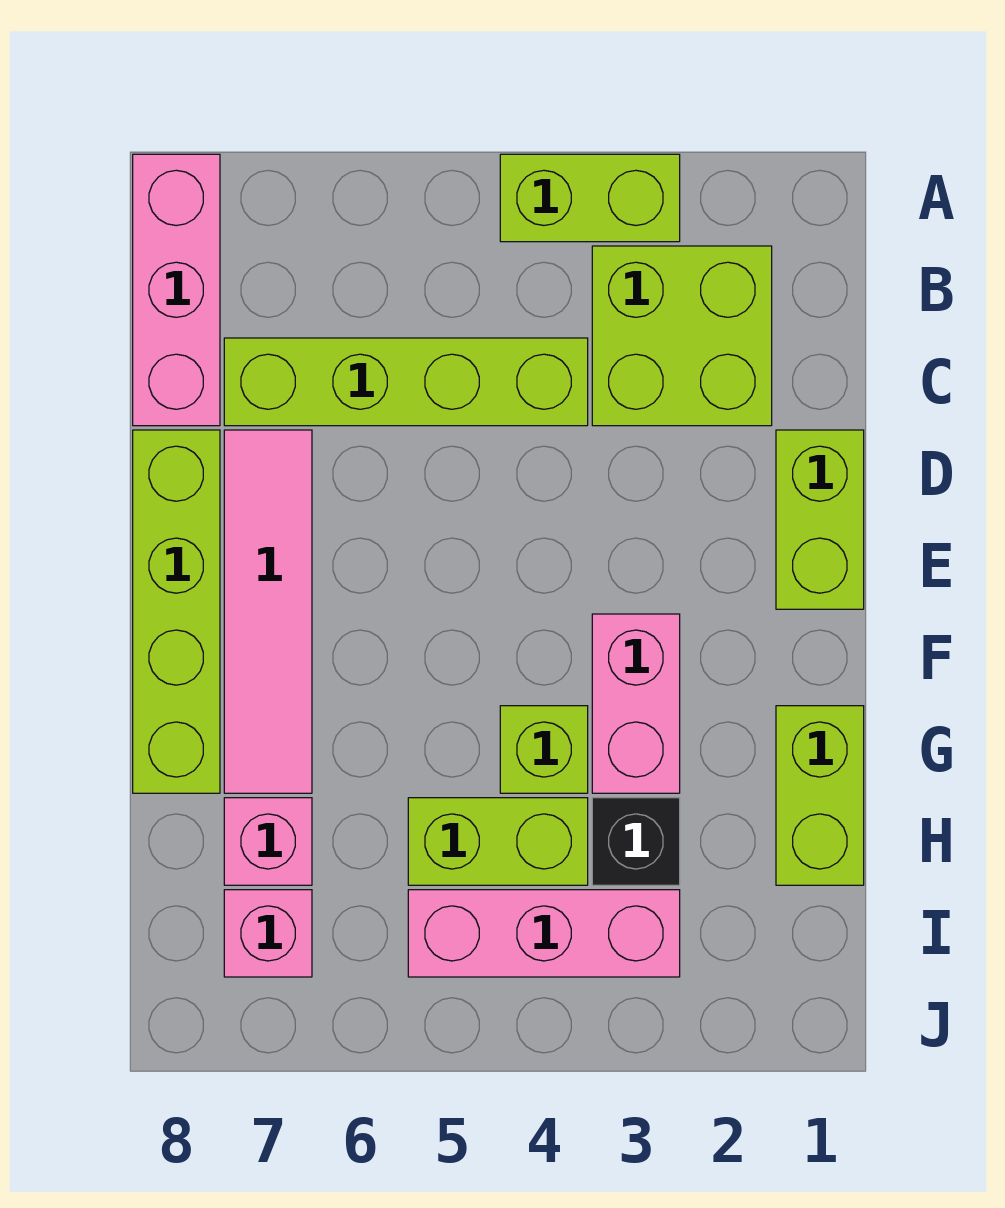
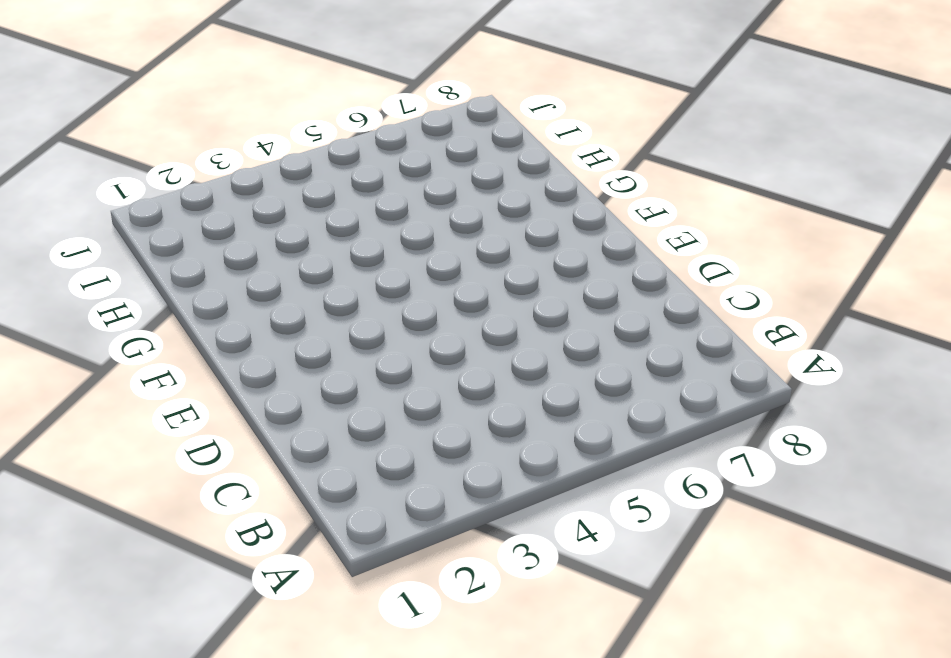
none -> lime 1x2 brick [500,154,680,242]
none -> pink 1x3 brick [133,154,220,426]
none -> lime 2x2 brick [592,246,772,426]

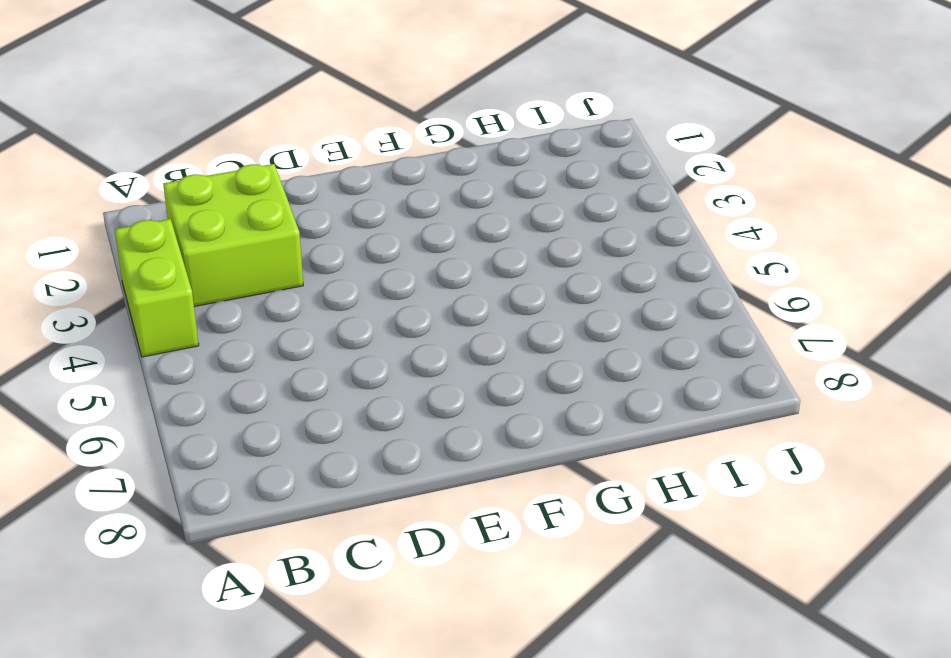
none -> pink 1x3 brick [133,154,220,426]
none -> lime 1x4 brick [224,338,588,426]
none -> lime 1x2 brick [776,430,864,609]

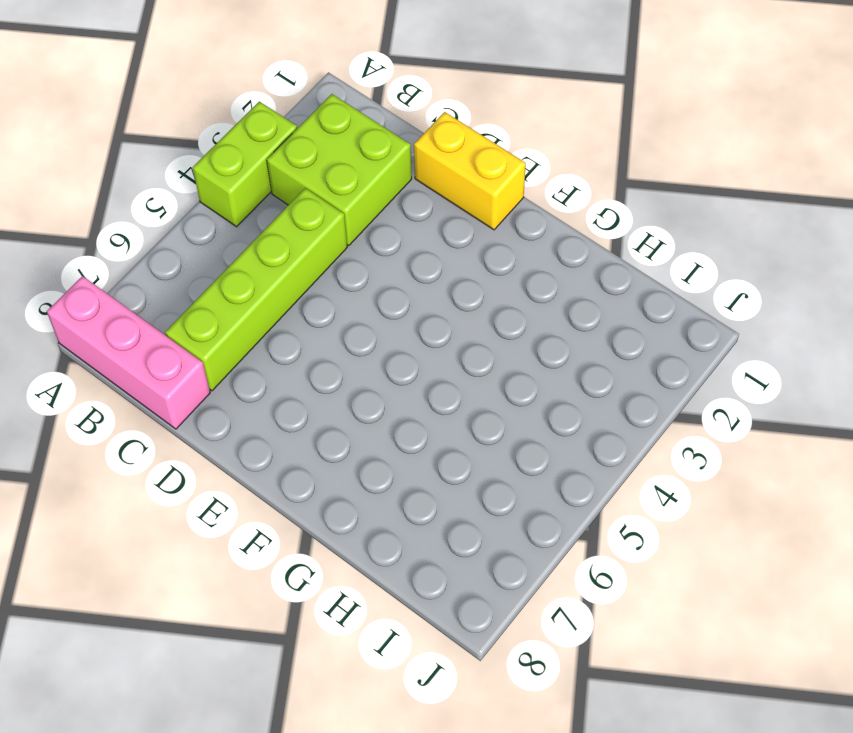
yellow 1x2 brick [414,112,526,230] -> lime 1x2 brick [776,430,864,609]
none -> pink 1x4 tile [224,430,312,793]
none -> lime 1x4 brick [133,430,220,793]
none -> pink 1x2 brick [592,614,680,793]

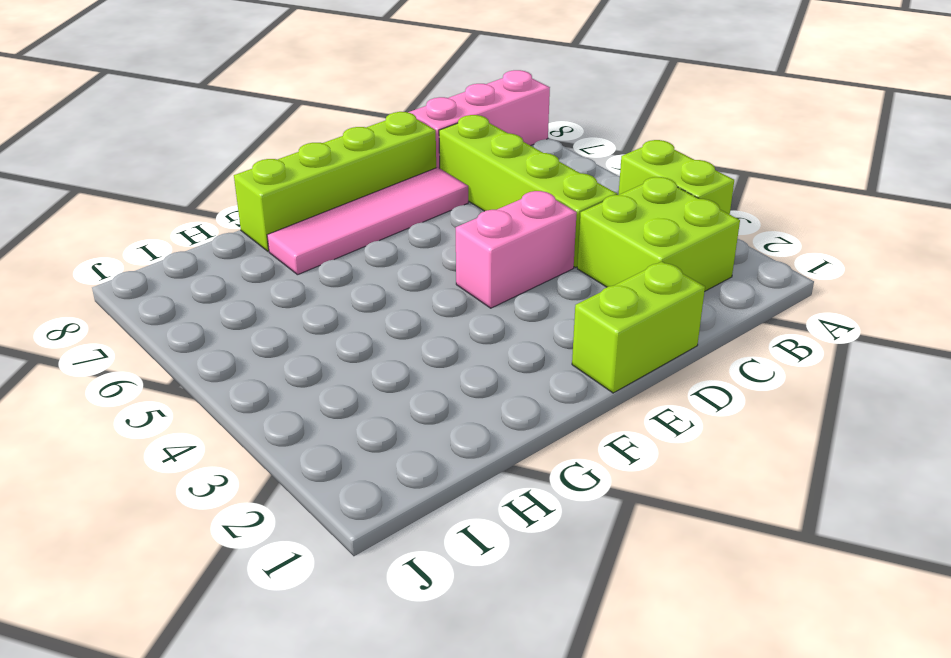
pink 1x2 brick [456,191,577,308] -> pink 1x2 brick moved to [592,614,680,793]
none -> lime 1x2 brick [776,706,864,885]
none -> lime 1x1 brick [500,706,588,793]
none -> black 1x1 brick [592,798,680,885]

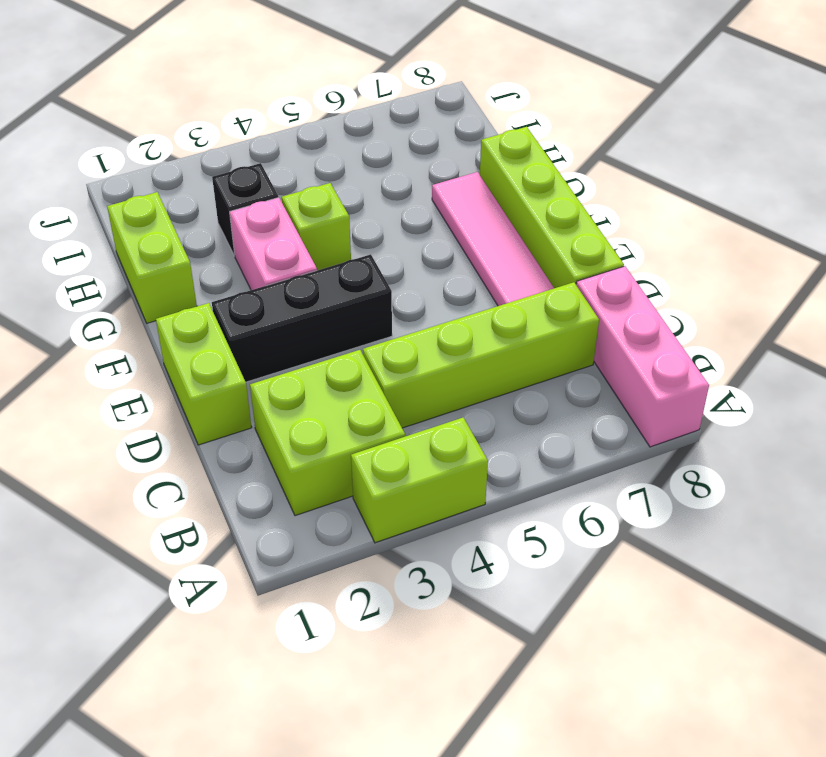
black 1x3 brick [212,254,392,382] -> none
none -> lime 1x2 brick [408,798,588,885]
none -> pink 1x1 brick [224,798,312,885]
none -> pink 1x3 brick [408,890,680,977]

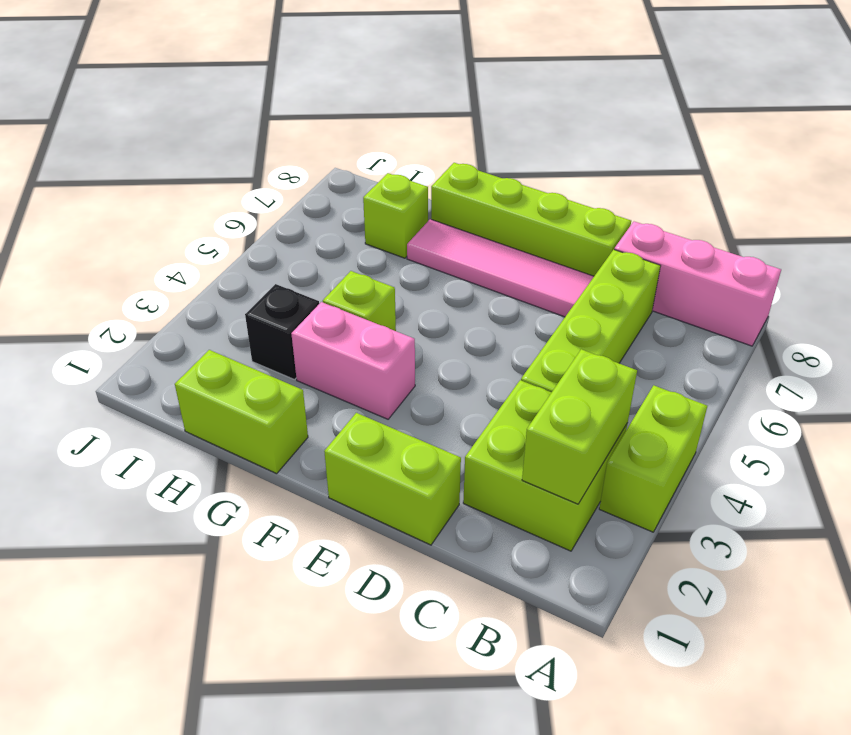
lime 1x2 brick [522,349,637,504] -> lime 1x2 brick moved to [408,798,588,885]
lime 1x1 brick [363,173,428,258] -> pink 1x1 brick [224,798,312,885]
none -> pink 1x3 brick [408,890,680,977]
none -> pink 1x1 brick [224,890,312,977]

